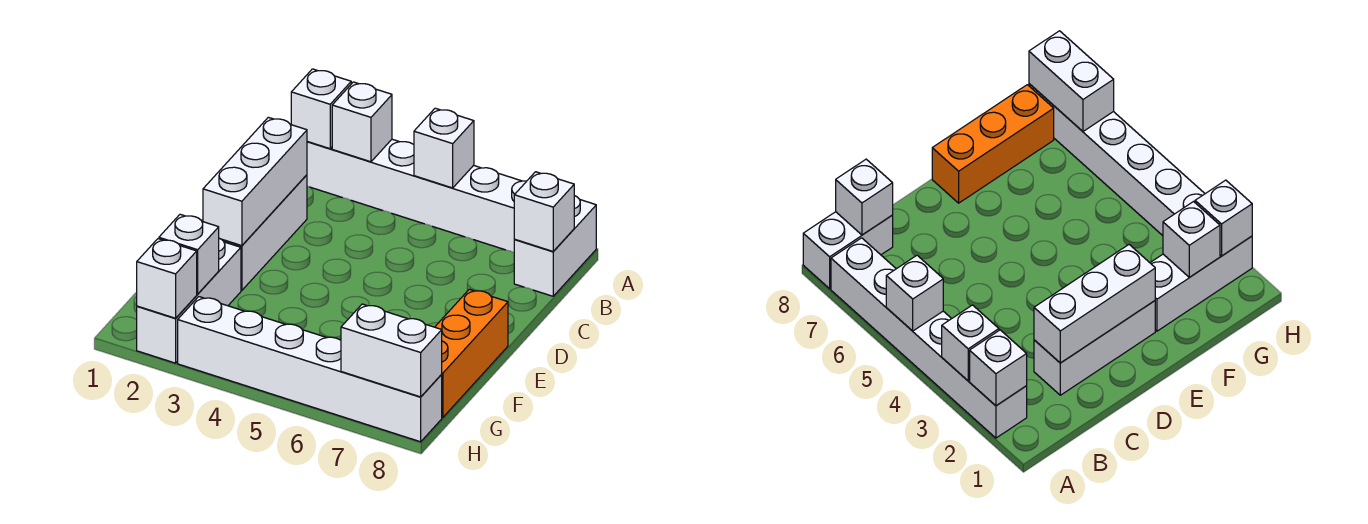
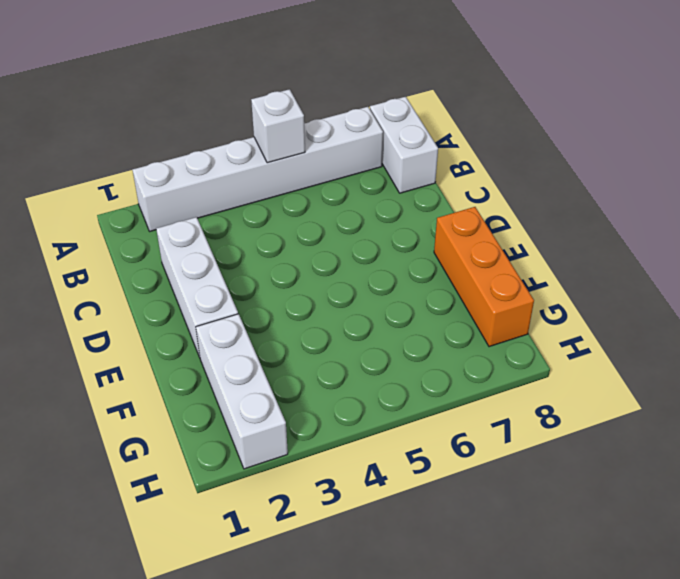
none -> white 1x6 brick [178,297,442,442]
none -> white 1x1 brick [291,69,351,149]
none -> white 1x1 brick [332,82,392,162]

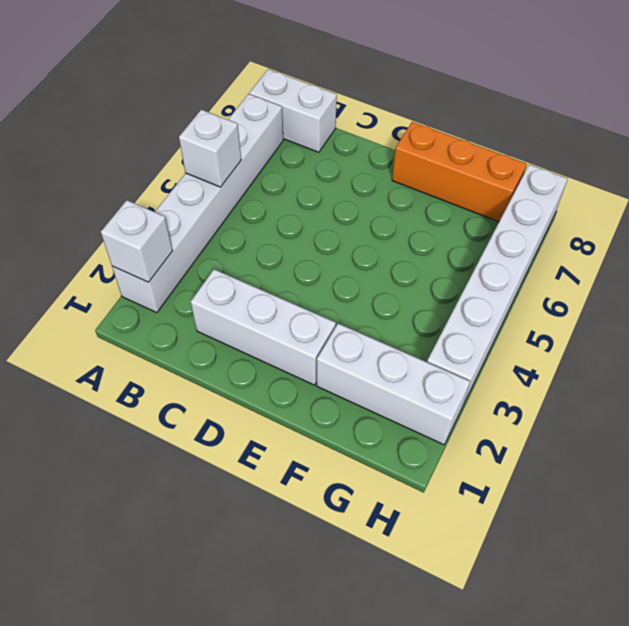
none -> white 1x1 brick [332,82,392,162]
none -> white 1x1 brick [514,172,574,251]
none -> white 1x3 brick [203,117,307,246]

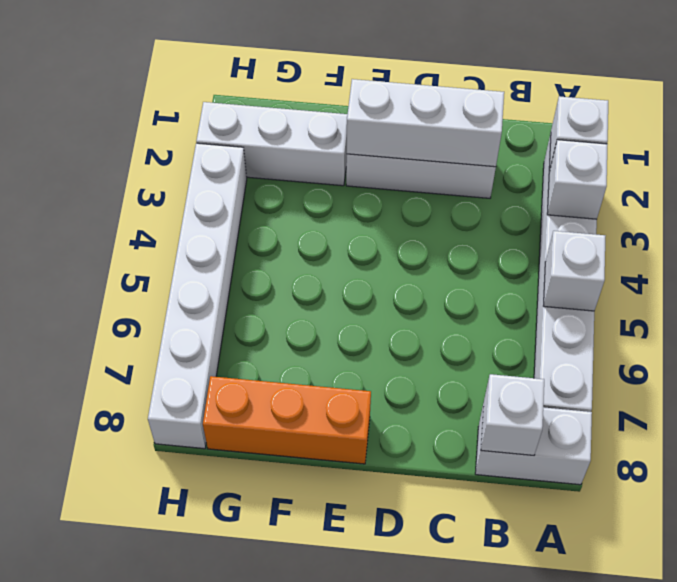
none -> white 1x1 brick [159,214,219,294]
none -> white 1x1 brick [137,239,197,318]
none -> white 1x2 brick [341,304,442,397]

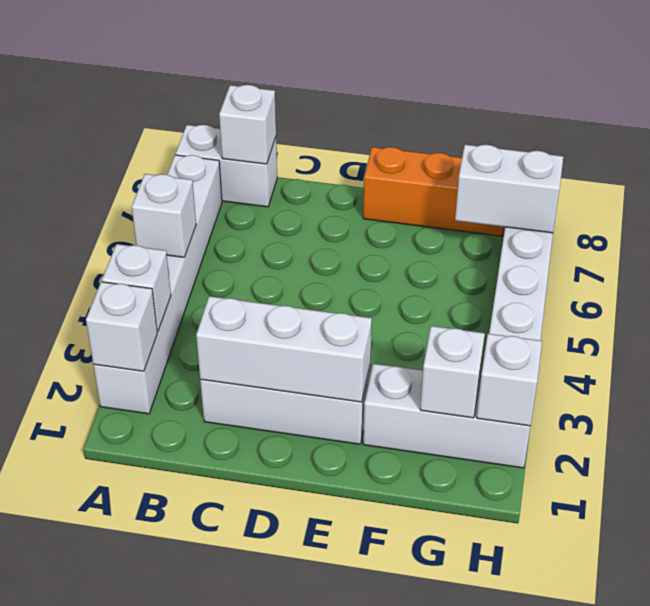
white 1x2 brick [455,145,563,233] -> white 1x2 brick turned to [341,304,442,397]

